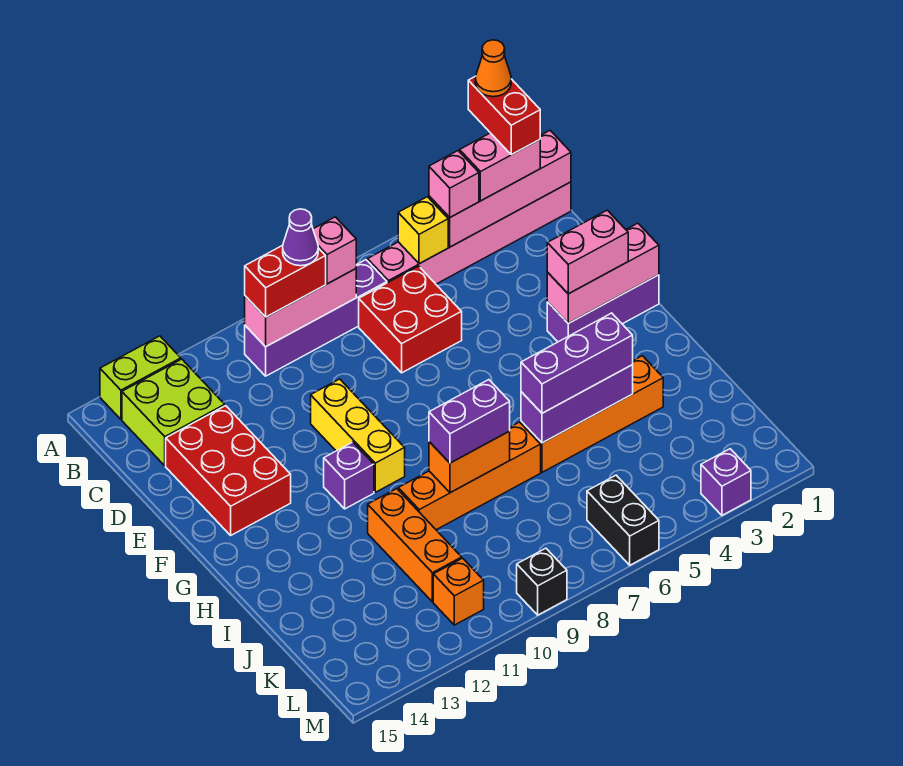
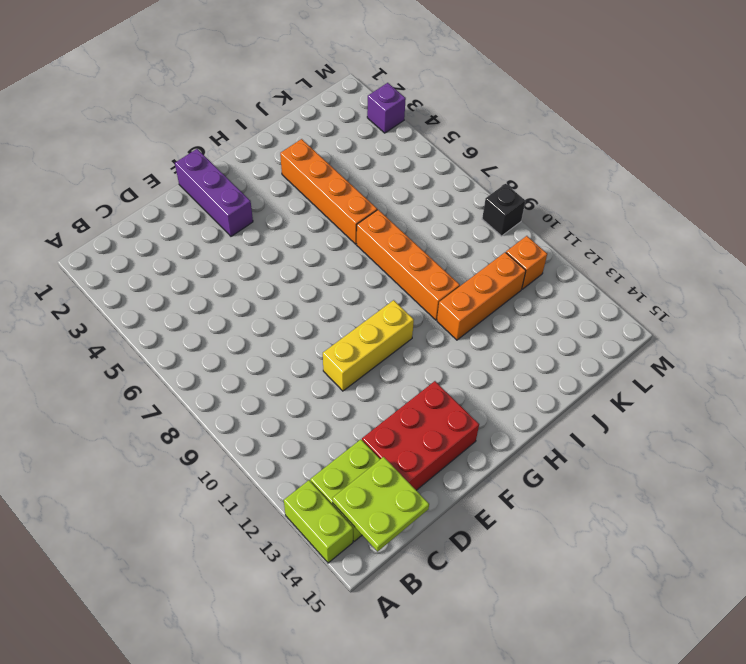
lime 2x2 plate [332,457,429,551] -> none
none -> pink 1x6 brick [368,182,571,284]
none -> purple 1x4 brick [245,260,387,376]
none -> red 2x2 brick [359,266,462,373]
none -> purple 1x1 brick [324,442,374,509]

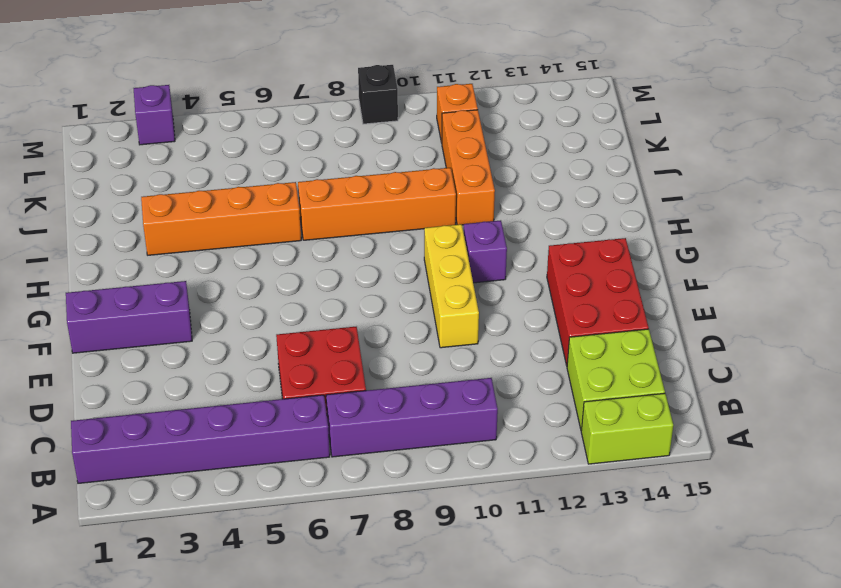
purple 1x6 brick [71,395,330,483] -> pink 1x6 brick [368,182,571,284]
none -> black 1x2 brick [587,475,659,565]
none -> pink 1x4 brick [429,131,571,247]
none -> yellow 1x1 brick [398,197,448,264]
none -> pink 1x3 brick [245,269,356,347]

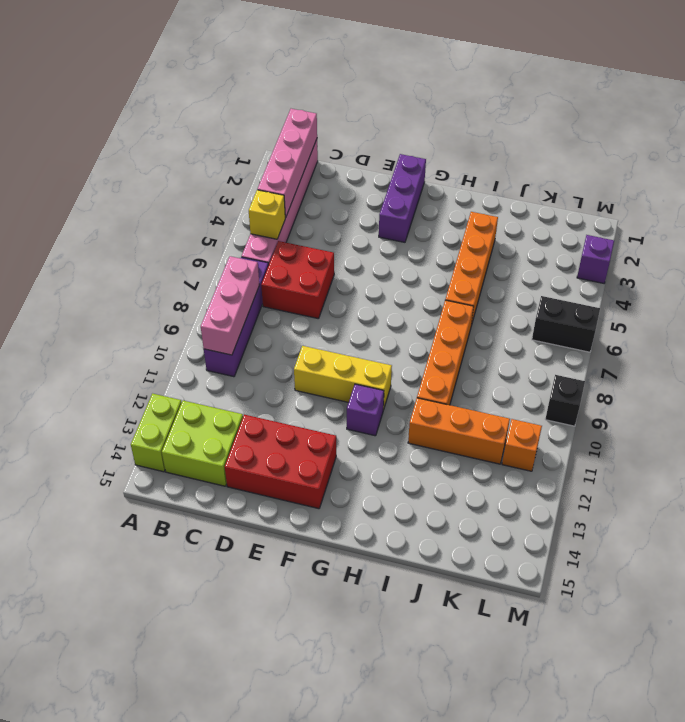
none -> pink 1x3 brick [547,223,659,323]
none -> purple 1x3 brick [521,365,633,443]
none -> orange 1x2 brick [429,431,510,493]
none -> pink 1x2 brick [460,133,540,201]

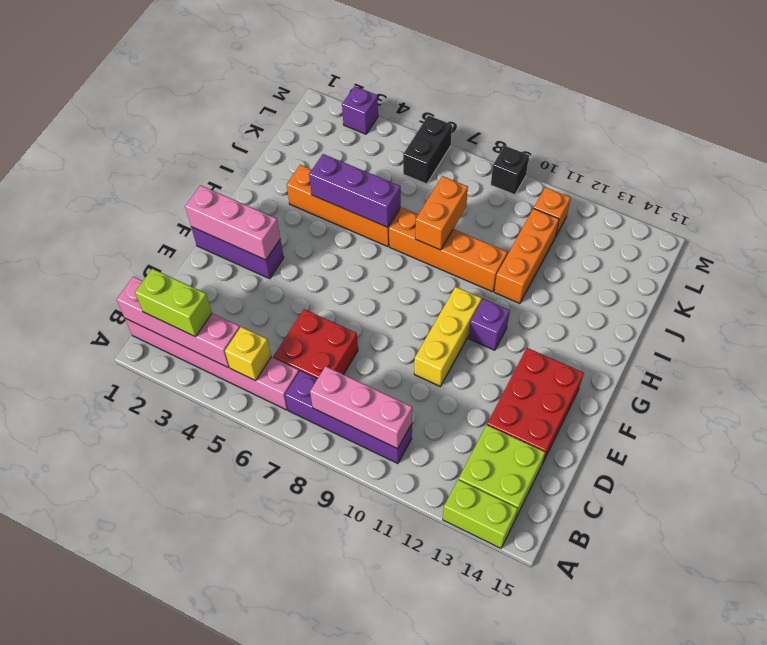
lime 1x2 brick [135,269,212,337] -> pink 1x2 brick [460,133,540,201]
orange 1x2 brick [415,176,468,250] -> orange 1x2 brick turned to [429,431,510,493]
none -> pink 1x1 brick [429,151,479,217]
none -> pink 1x1 brick [313,217,356,284]
none -> red 1x2 brick [245,245,326,317]
none -> pink 1x2 brick [547,210,628,294]

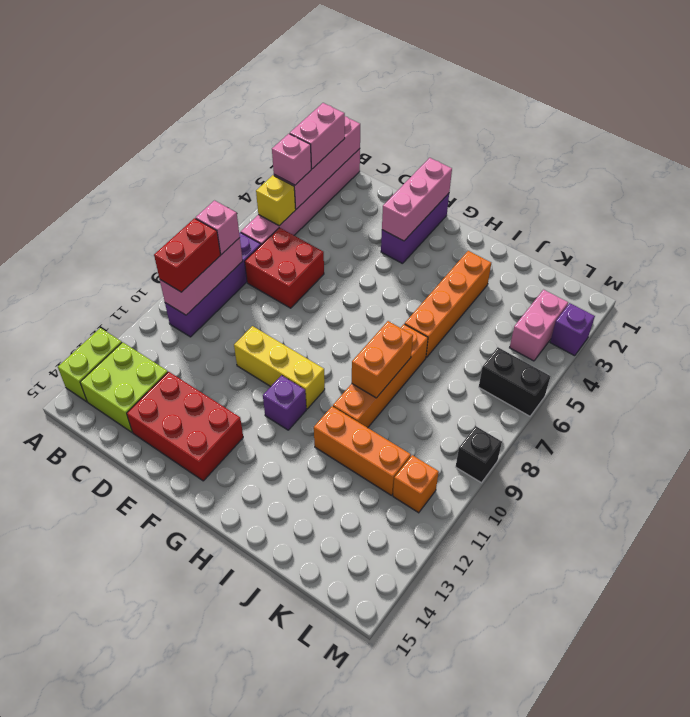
pink 1x2 brick [510,290,568,361] -> pink 1x2 brick moved to [547,210,628,294]
none -> purple 1x3 brick [521,365,633,443]
none -> purple 1x3 brick [521,313,633,413]
none -> purple 1x2 brick [429,380,510,463]
none -> red 1x2 brick [468,76,540,155]

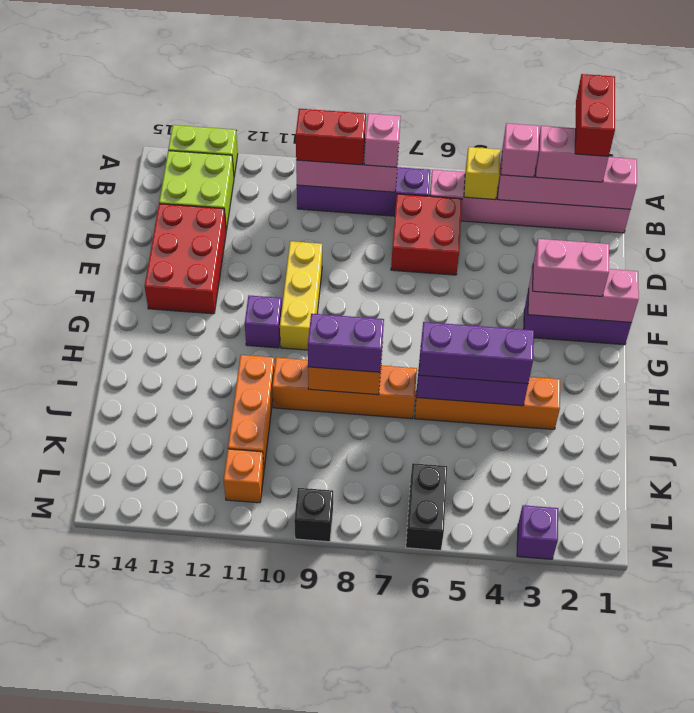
none -> purple 1x1 cone [283,209,318,266]
none -> orange 1x1 cone [475,40,511,97]

